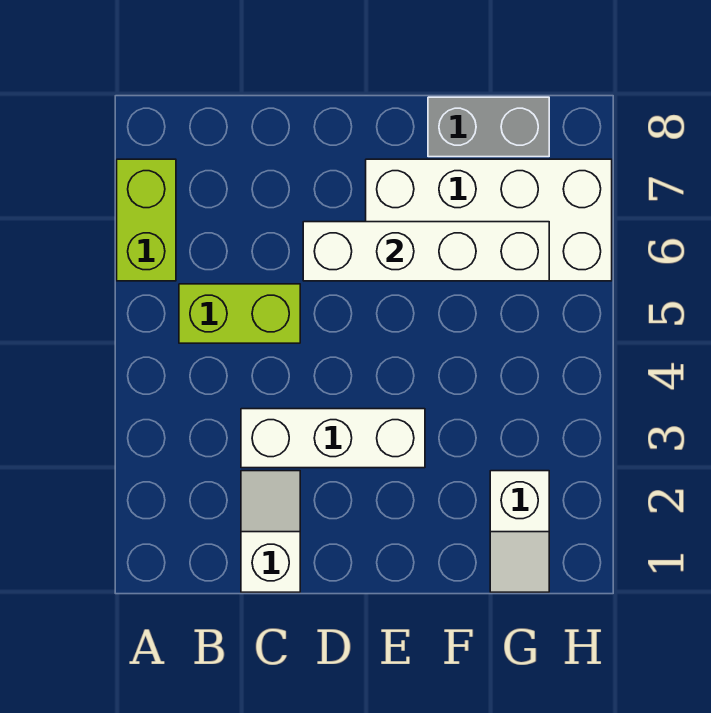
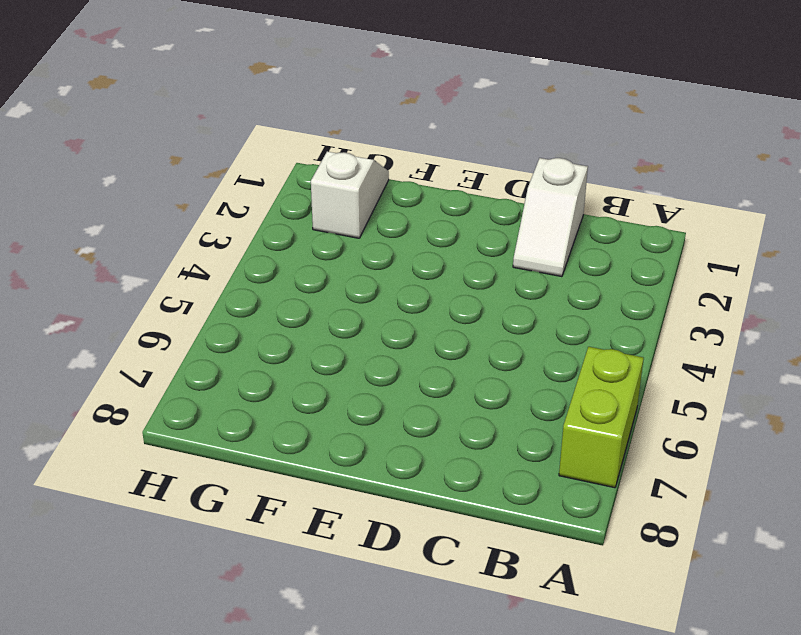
none -> lime 1x2 brick [179,284,300,343]
none -> white 1x3 brick [241,409,425,468]

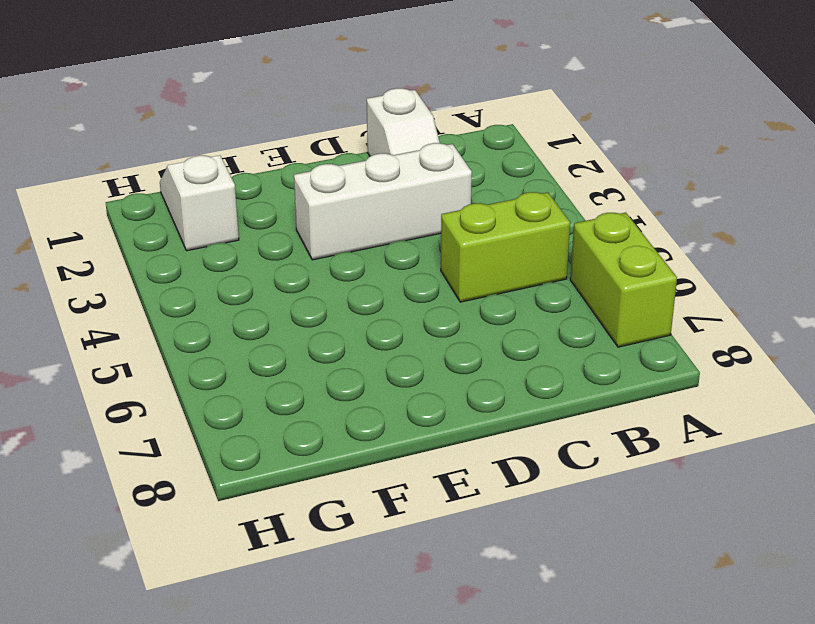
none -> white 2x4 brick [366,159,612,281]
none -> grey 1x2 brick [428,97,549,157]

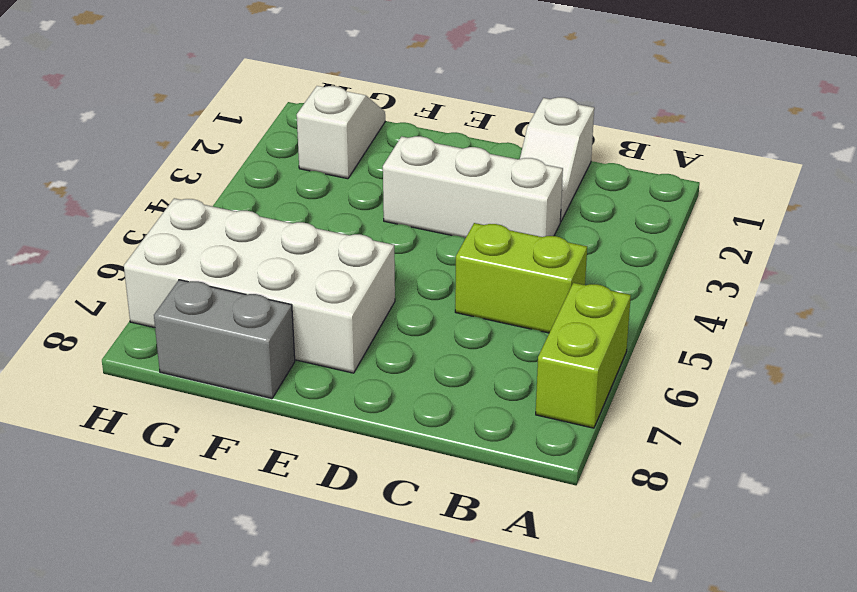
none -> white 1x4 brick [303,222,549,281]

